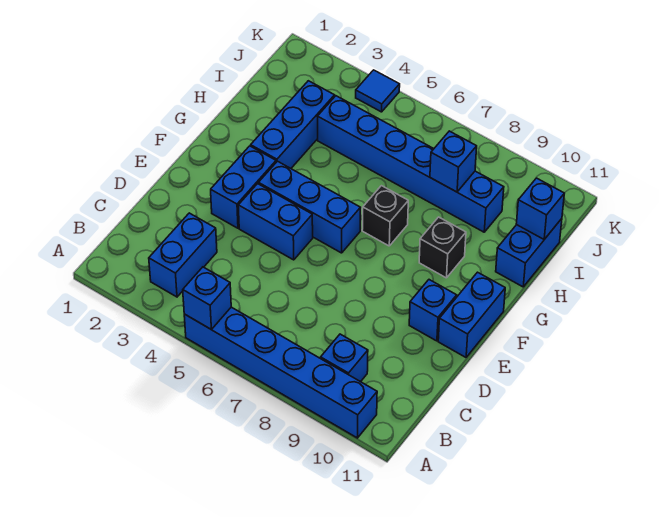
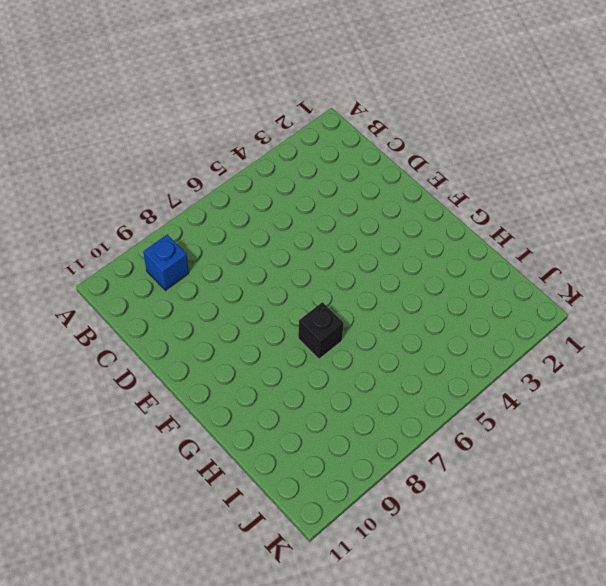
none -> blue 1x6 brick [184,307,377,438]
none -> blue 1x2 brick [149,213,217,297]
none -> blue 1x2 brick [211,146,276,228]

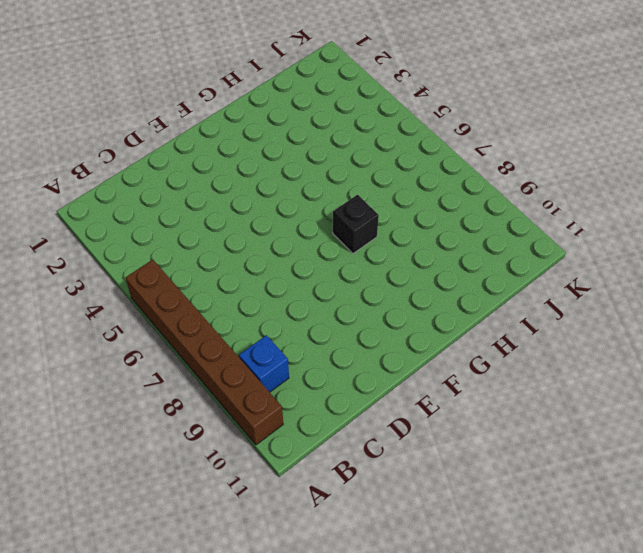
brown 1x6 brick [125,259,283,445] -> blue 1x6 brick [184,307,377,438]
none -> blue 1x2 brick [149,213,217,297]
none -> blue 1x2 brick [211,146,276,228]
none -> blue 1x2 brick [238,184,313,260]

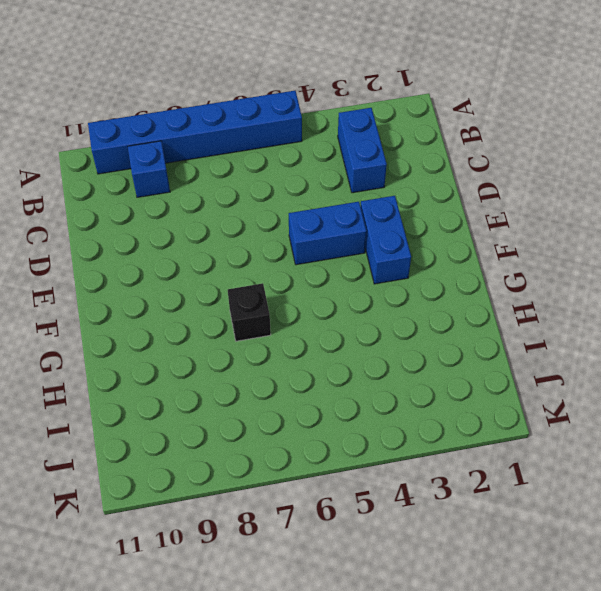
none -> blue 1x1 brick [409,280,457,341]
none -> blue 1x2 brick [438,272,505,357]
none -> blue 1x3 brick [259,161,360,253]

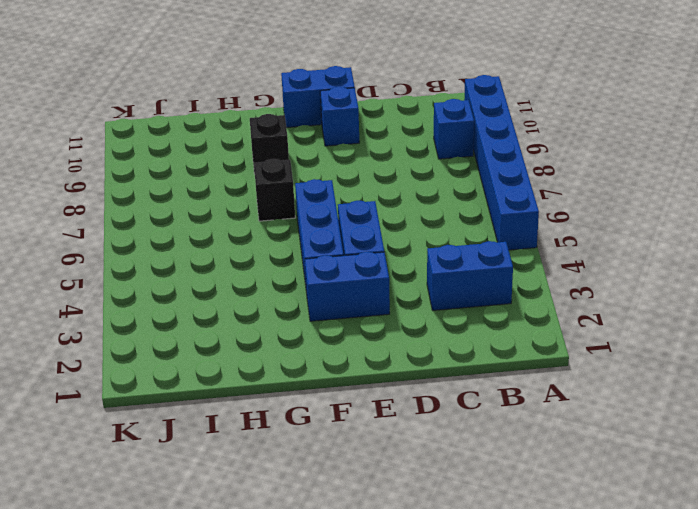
none -> blue 1x3 brick [251,81,335,168]
none -> blue 1x2 brick [496,219,562,287]
none -> blue 1x6 brick [317,96,504,232]

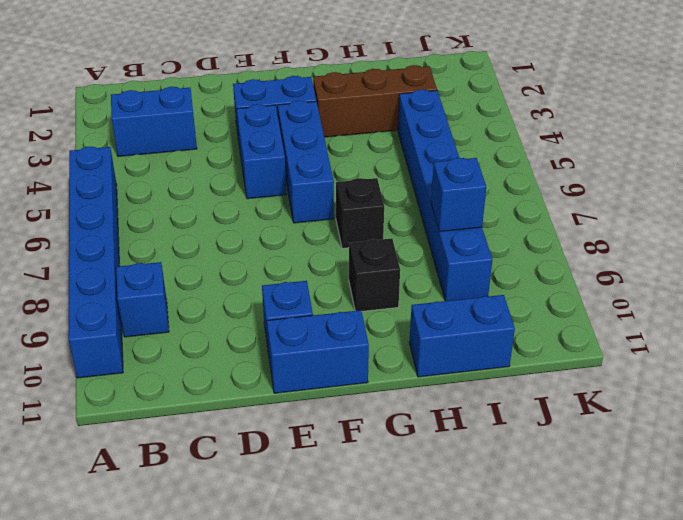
brown 1x3 brick [313,65,437,137] -> blue 1x3 brick [251,81,335,168]
none -> blue 1x1 tile [356,70,400,112]
none -> blue 1x1 brick [183,267,231,329]
none -> blue 1x1 brick [516,178,564,239]

